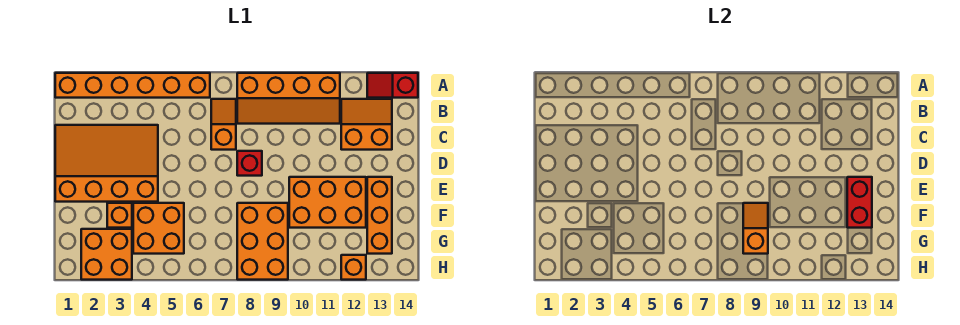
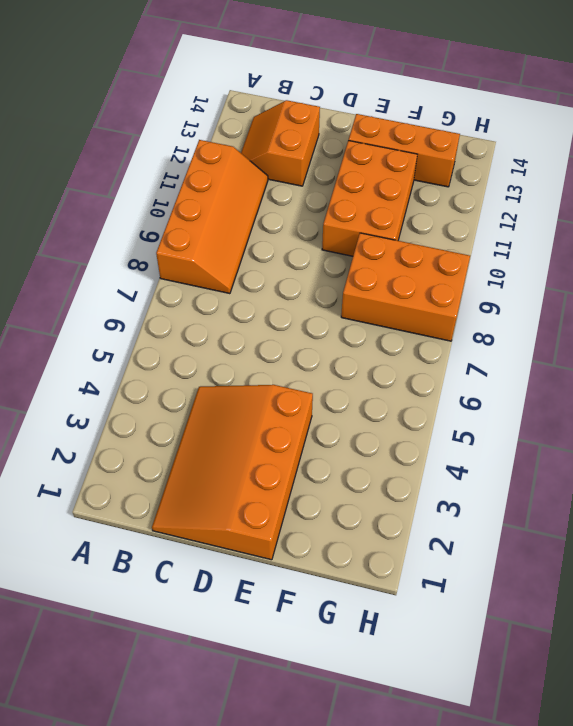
none -> orange 1x6 brick [55,73,210,98]
none -> red 1x2 slope [367,73,418,98]
none -> orange 1x2 slope [211,99,236,150]

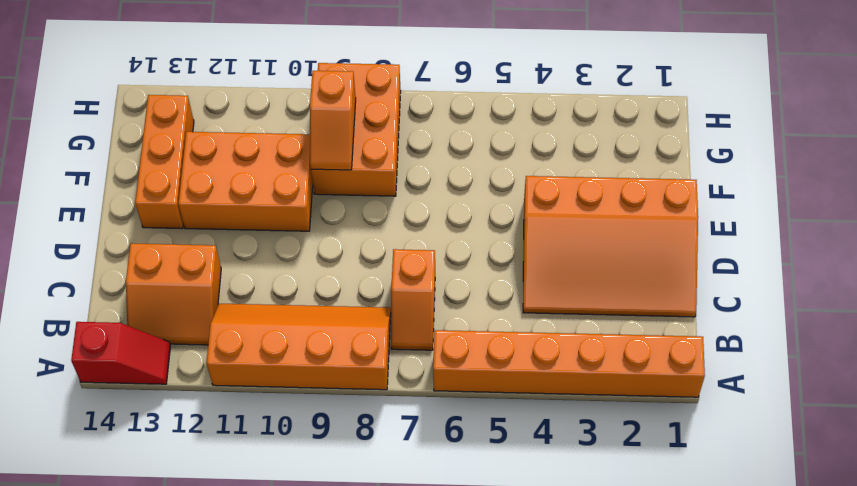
none -> red 1x1 brick [237,151,262,176]
none -> orange 1x1 brick [107,203,132,228]
none -> orange 2x2 brick [133,203,184,254]

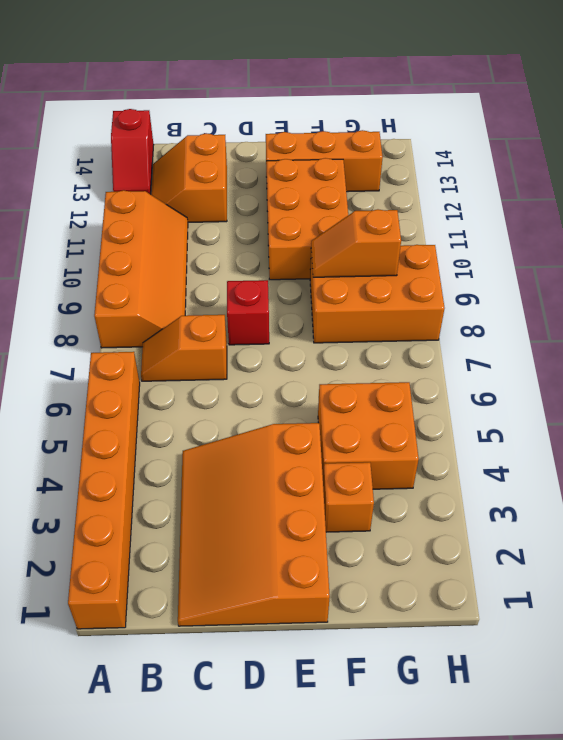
none -> orange 2x2 brick [81,229,132,280]
none -> orange 1x1 brick [341,255,366,280]
none -> red 1x2 brick [847,177,872,228]

